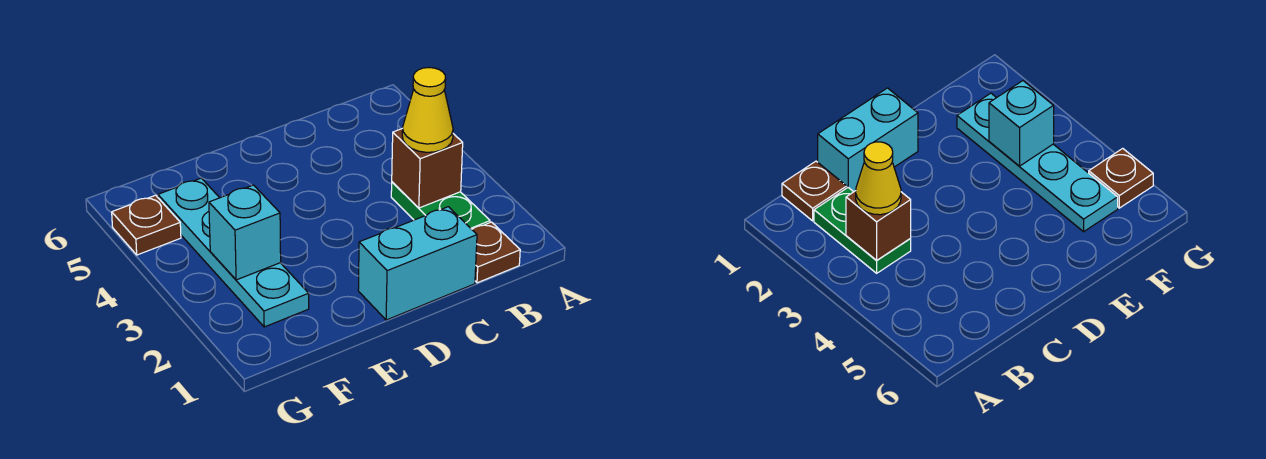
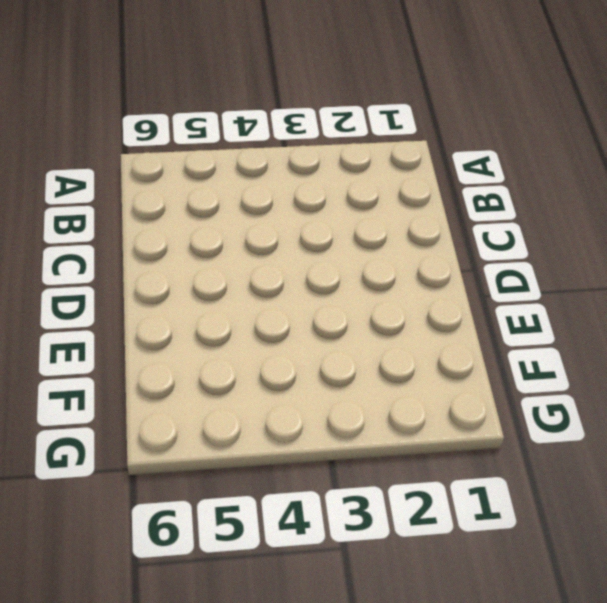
none -> brown 1x1 plate [472,222,520,283]
none -> green 1x2 plate [391,182,490,229]

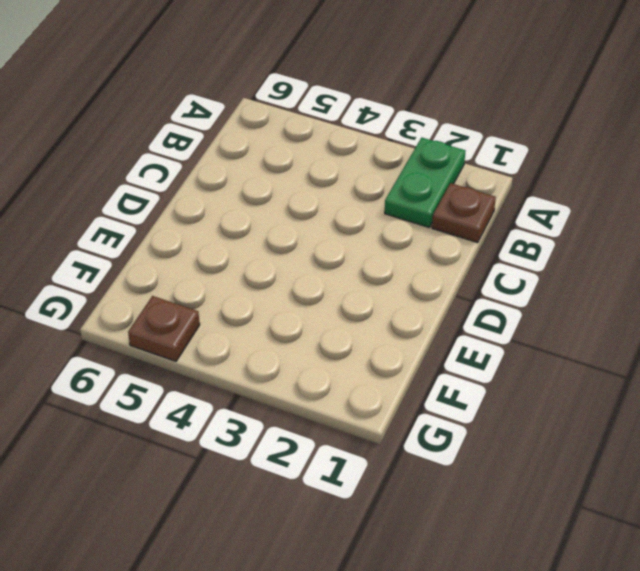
green 1x2 plate [385,138,465,228] -> green 1x2 plate turned to [391,182,490,229]
none -> cyan 1x2 brick [358,207,477,320]
none -> cyan 1x4 plate [158,178,309,327]

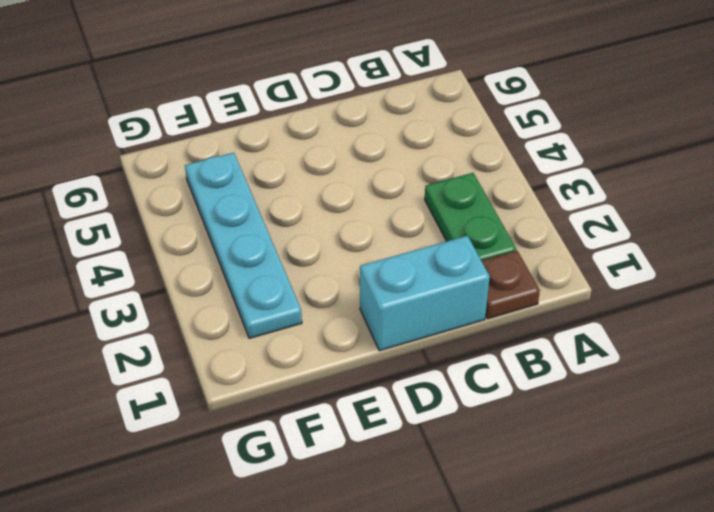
none -> brown 1x1 plate [112,195,181,255]
none -> brown 1x1 brick [392,128,463,208]

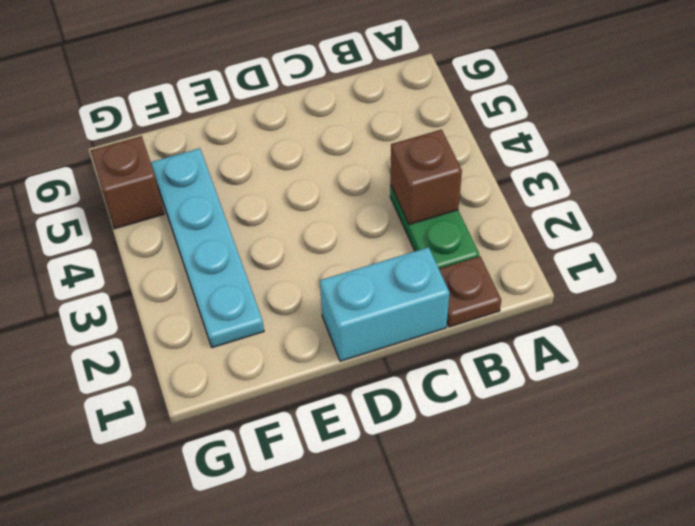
brown 1x1 brick [90,136,164,229] -> brown 1x1 plate [112,195,181,255]
none -> cyan 1x1 brick [209,185,281,280]
none -> yellow 1x1 cone [402,68,453,152]

